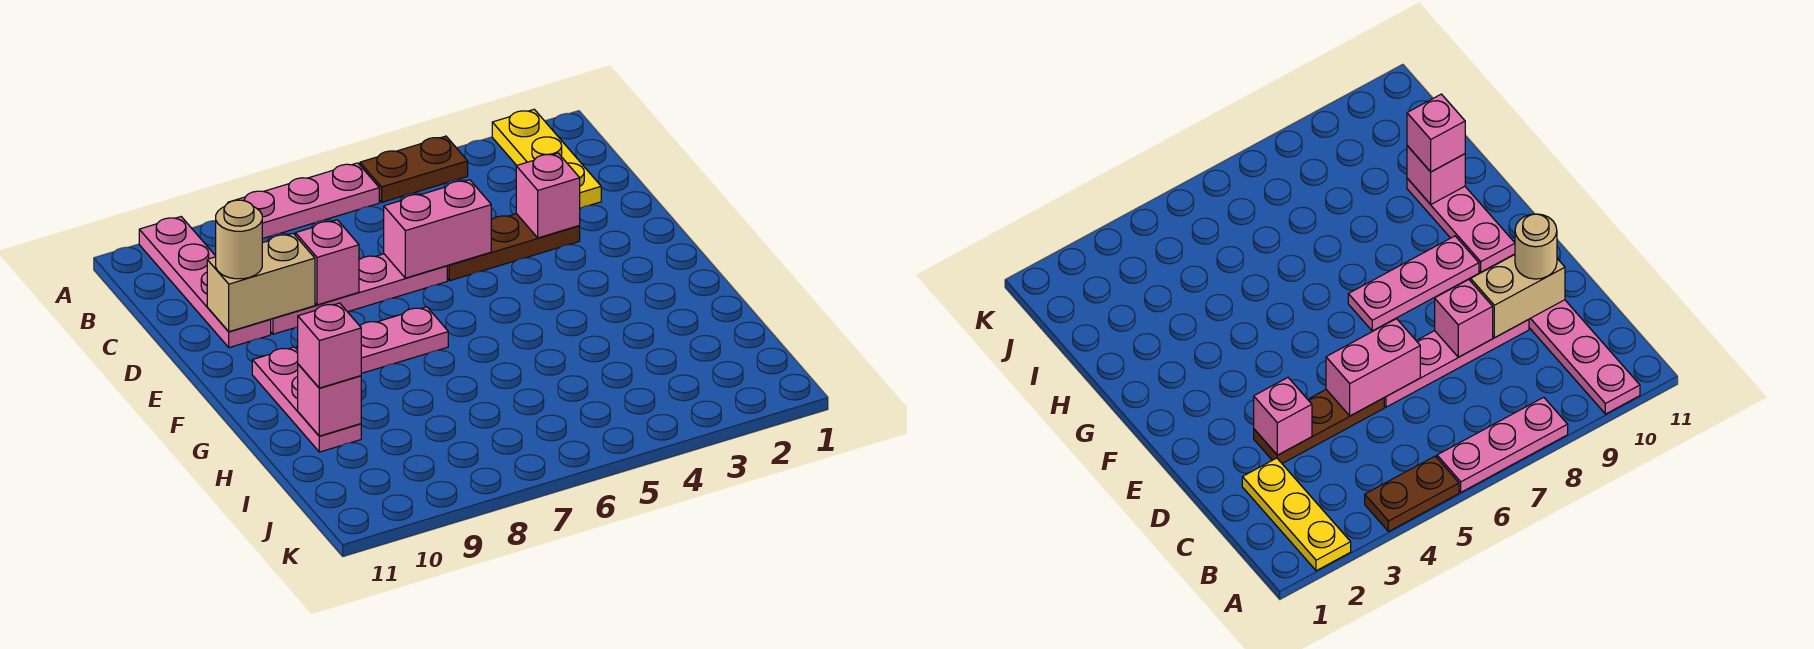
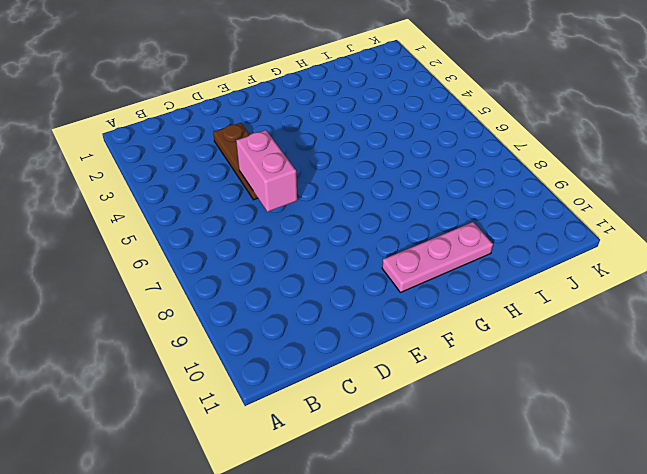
none -> yellow 1x3 plate [492,109,601,208]
none -> brown 1x2 plate [360,136,468,202]
none -> pink 1x3 plate [228,163,379,239]

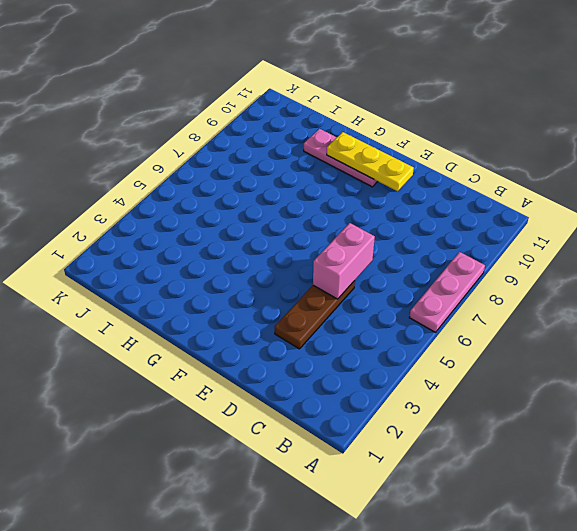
yellow 1x3 plate [327,132,414,191] -> yellow 1x3 plate moved to [492,109,601,208]
none -> brown 1x2 plate [360,136,468,202]
none -> pink 1x4 plate [139,217,271,348]
none -> pink 1x4 plate [270,254,447,334]

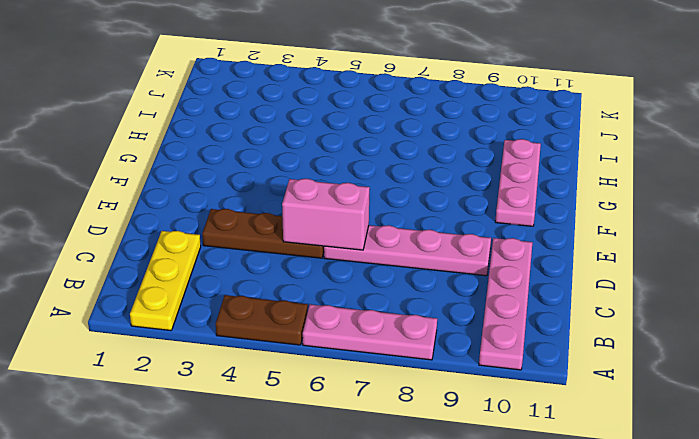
none -> pink 1x3 plate [297,307,448,373]
none -> pink 1x1 brick [516,153,580,238]
none -> pink 1x1 brick [295,220,359,305]

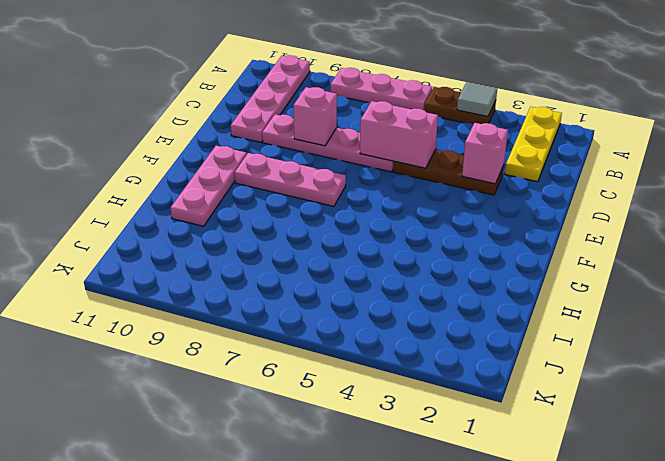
grey 1x1 tile [457,82,497,116] -> none
none -> tan 1x2 brick [207,234,315,332]
none -> pink 1x1 brick [298,364,361,436]
none -> tan 1x1 round brick [216,200,262,279]

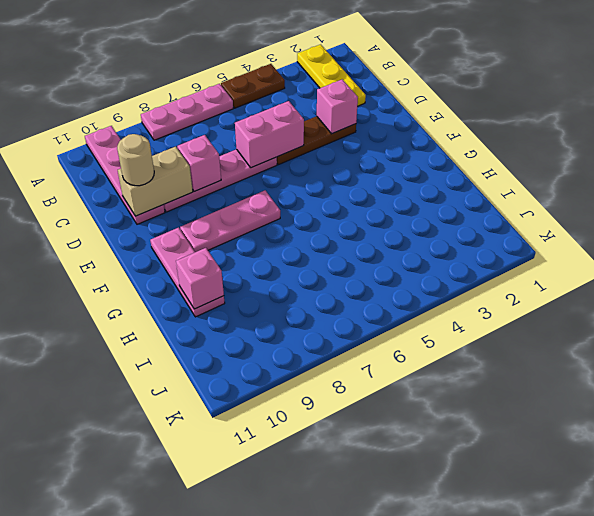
none -> pink 1x1 brick [298,303,361,388]

